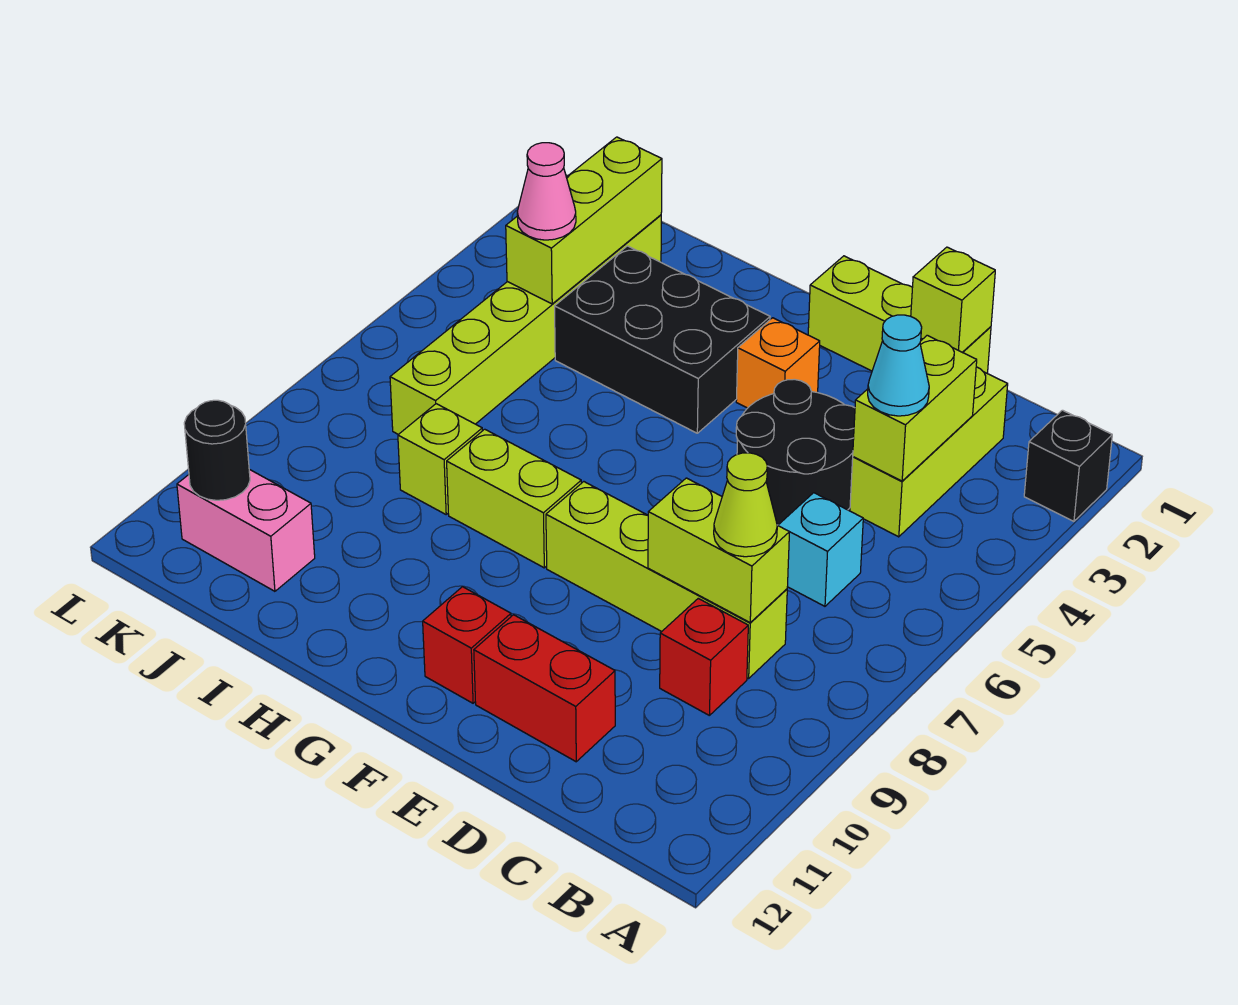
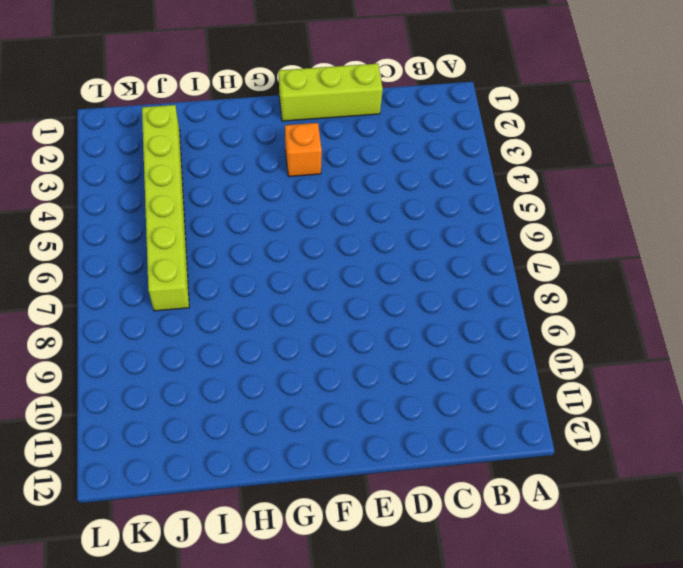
none -> black 1x1 brick [1024,410,1112,521]
none -> lime 1x3 brick [850,367,1008,537]
none -> cyan 1x1 brick [778,493,863,606]

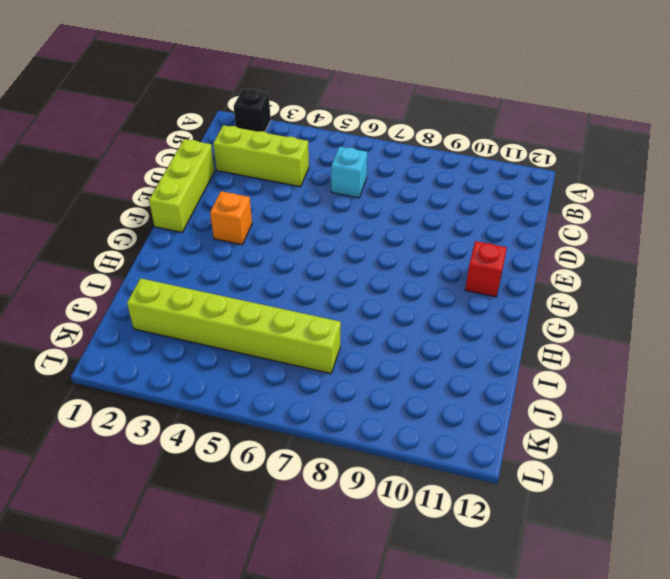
none -> lime 1x4 brick [546,482,787,678]
none -> red 1x1 brick [660,598,748,716]
none -> black 2x2 round brick [736,379,855,525]

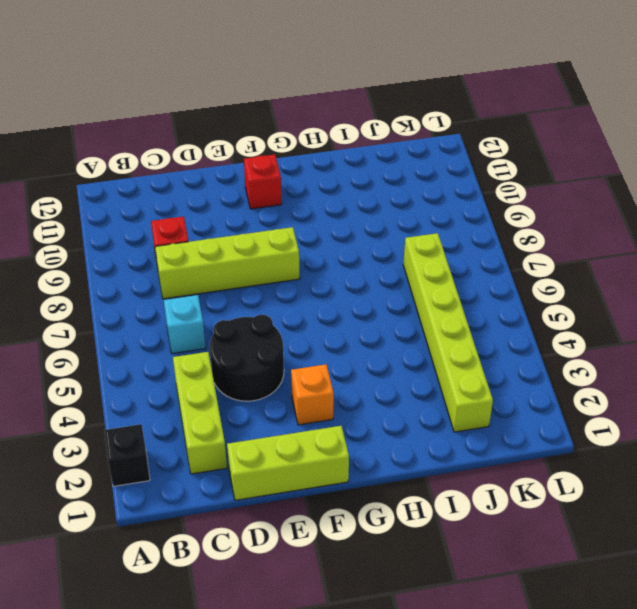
none -> red 1x2 brick [474,615,615,762]
none -> black 2x3 brick [555,246,770,433]
none -> lime 1x2 brick [447,429,581,568]

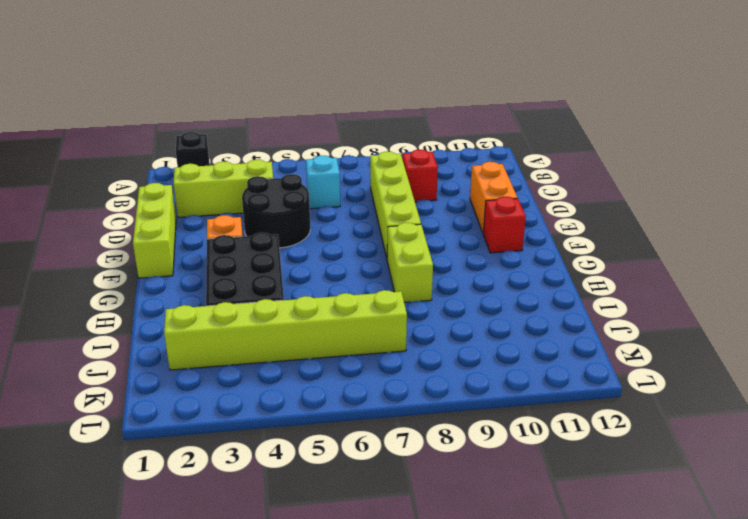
orange 1x2 brick [470,162,517,232] -> red 1x2 brick [474,615,615,762]
none -> lime 1x1 brick [398,404,482,514]
none -> pink 1x2 brick [177,469,315,591]
none -> lime 1x2 brick [853,335,977,481]

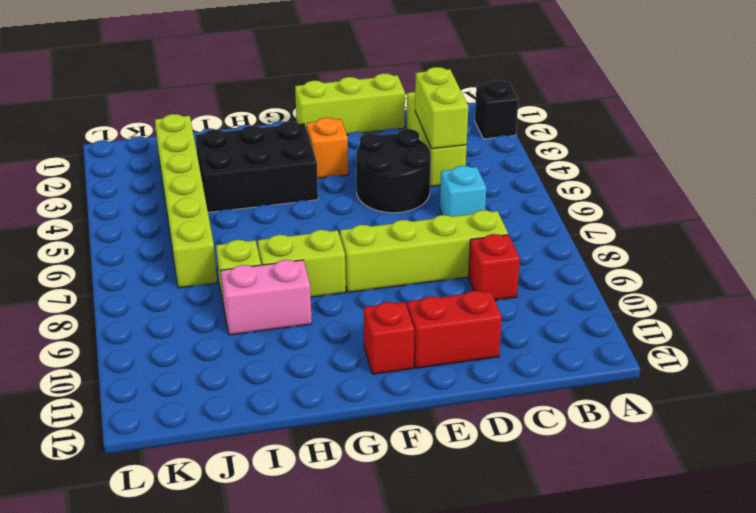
pink 1x2 brick [221,260,312,335] -> pink 1x2 brick moved to [177,469,315,591]
none -> lime 1x2 brick [648,478,789,622]
none -> lime 1x1 brick [911,247,995,352]
none -> lime 1x3 brick [506,137,662,304]

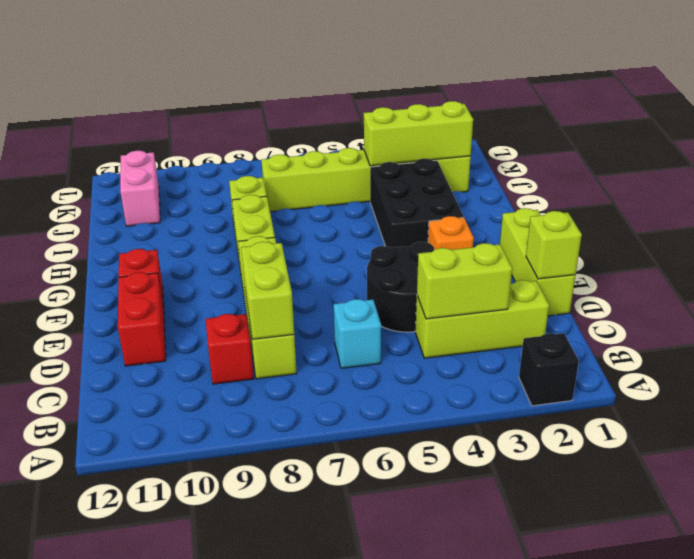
none -> black 1x1 round brick [184,400,250,500]
none -> cyan 1x1 cone [868,315,929,416]
none -> lime 1x1 cone [714,453,777,557]

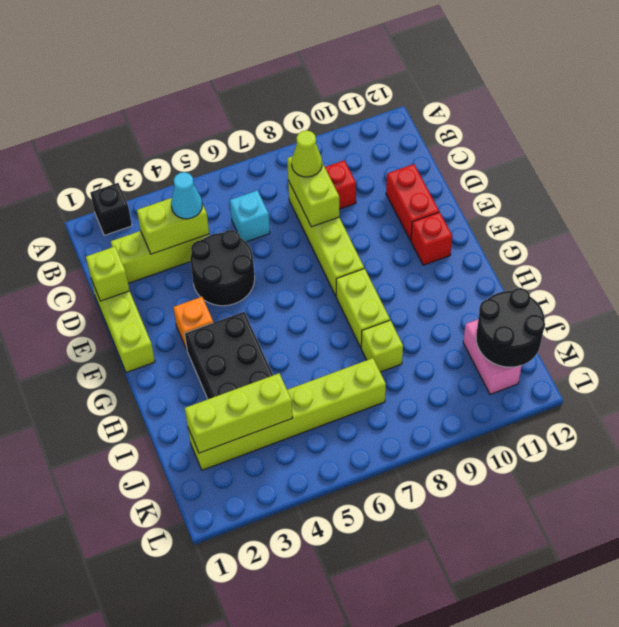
black 2x2 round brick [476,288,545,367] -> black 1x1 round brick [184,400,250,500]
none -> pink 1x1 cone [517,143,576,240]

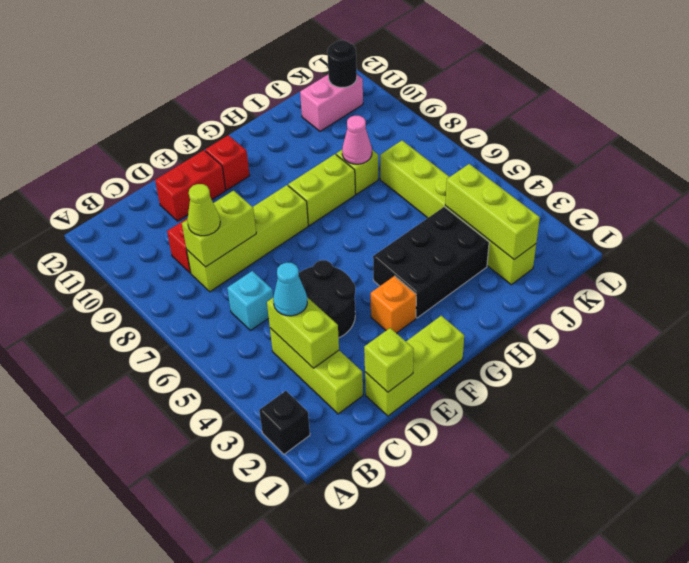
pink 1x1 cone [342,115,372,164] -> pink 1x1 cone moved to [517,143,576,240]

